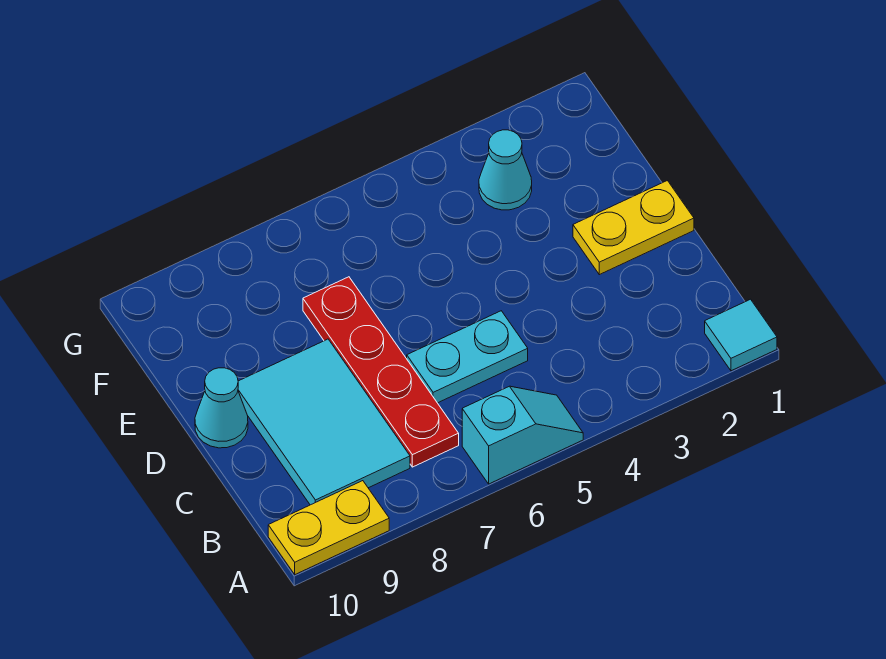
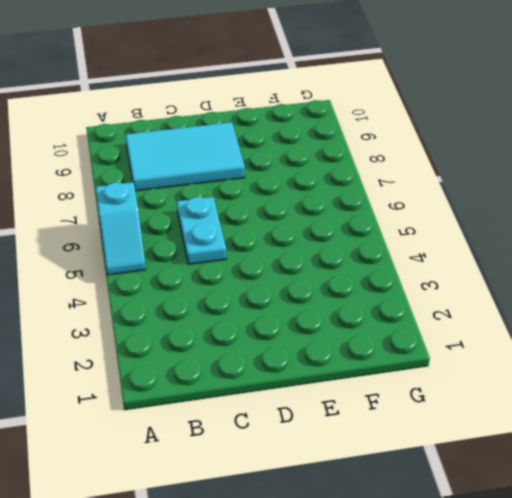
none -> cyan 1x1 tile [705,299,777,371]
none -> yellow 1x2 plate [268,481,389,574]

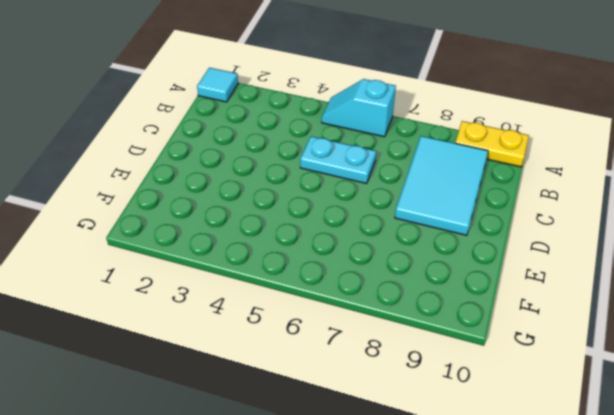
none -> red 1x4 plate [303,277,459,467]
none -> yellow 1x2 plate [573,181,694,275]

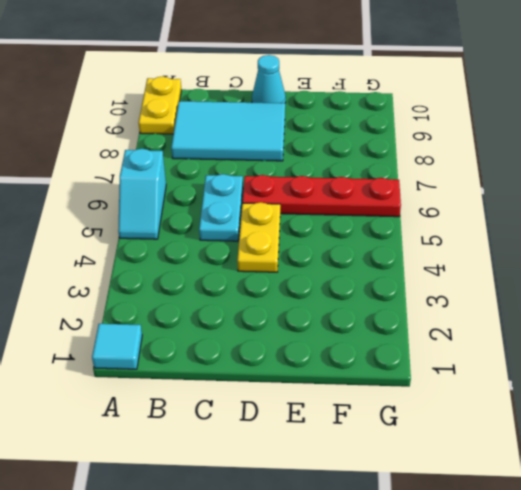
yellow 1x2 plate [237,202,280,272] -> yellow 1x2 plate moved to [573,181,694,275]
red 1x4 plate [242,175,401,217] -> red 1x4 plate moved to [303,277,459,467]
none -> cyan 1x1 cone [479,130,532,210]

